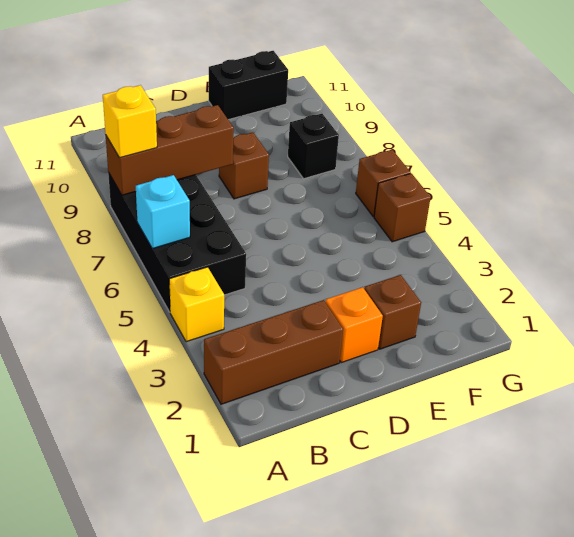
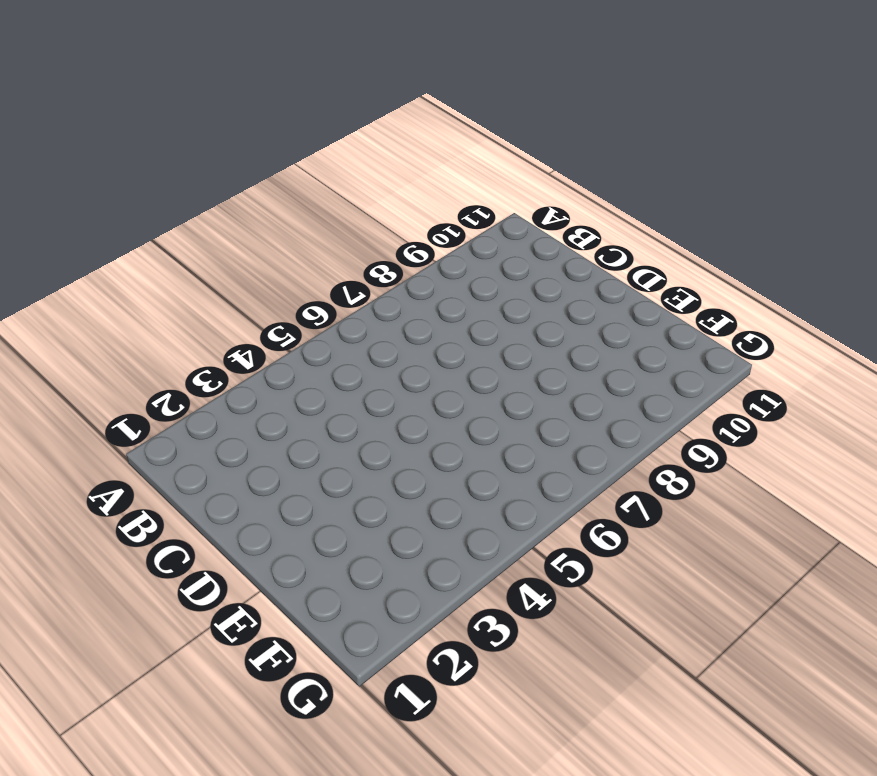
none -> brown 1x3 brick [204,300,343,404]
none -> yellow 1x1 brick [169,267,224,342]
none -> black 2x4 brick [108,172,246,312]

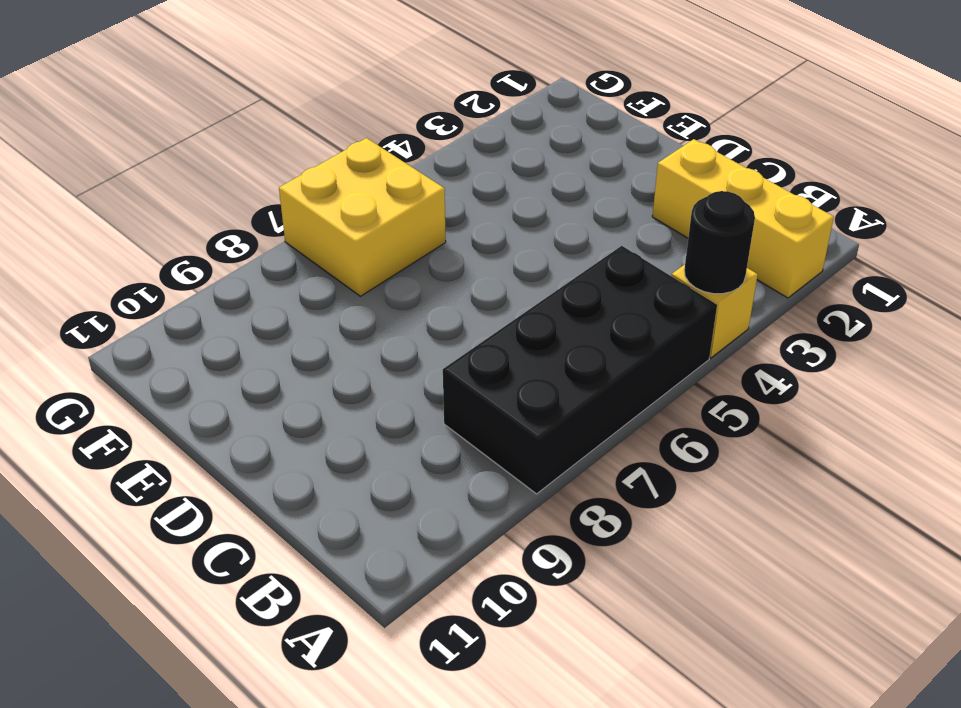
yellow 1x3 brick [652,139,834,298] -> brown 1x3 brick [204,300,343,404]
black 1x1 round brick [684,191,755,294] -> none
yellow 2x2 brick [279,138,446,296] -> brown 1x1 brick [356,150,411,217]
none -> orange 1x1 brick [326,287,383,363]
none -> brown 1x1 brick [219,132,269,199]
none -> brown 1x1 brick [364,275,421,349]

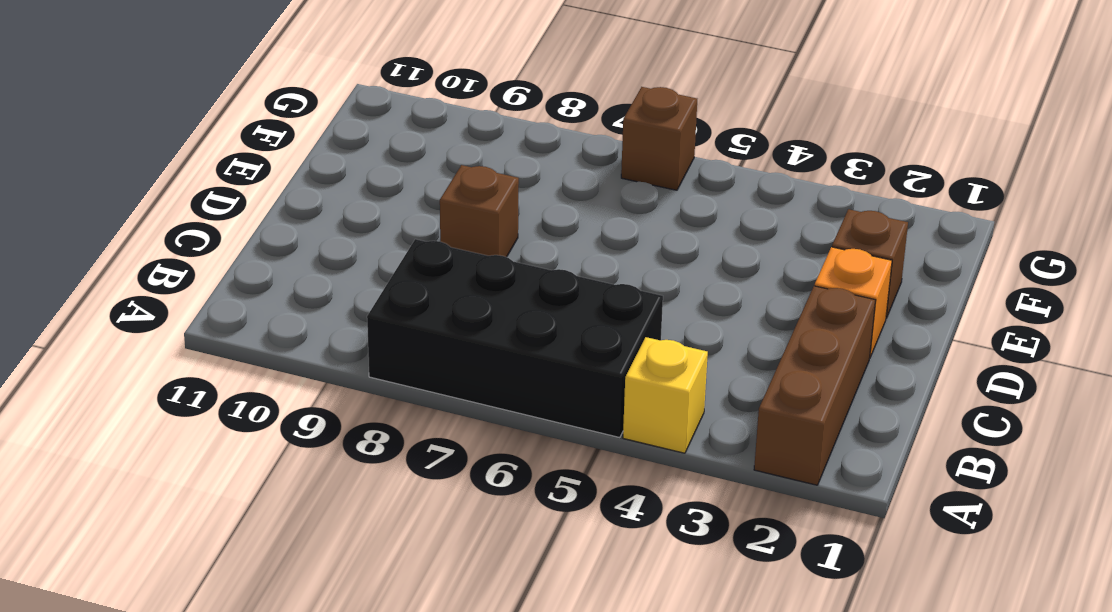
none -> black 1x2 brick [209,51,288,120]
none -> black 1x1 brick [288,114,339,179]
none -> brown 1x1 brick [374,173,431,242]

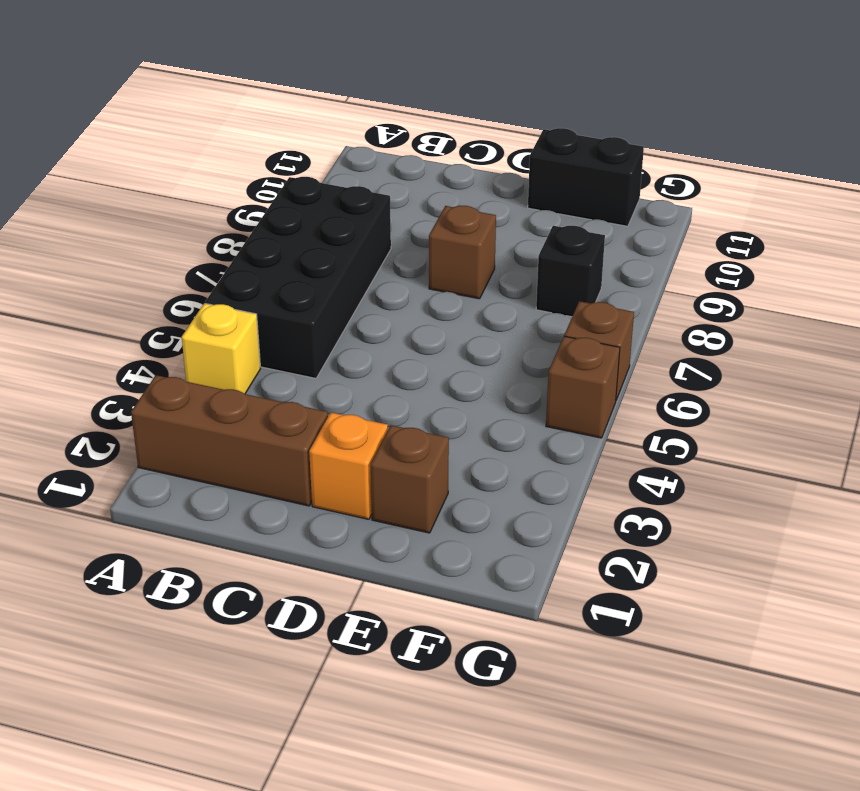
none -> cyan 1x1 brick [136,175,190,249]
none -> brown 1x3 brick [106,105,234,195]
none -> yellow 1x1 brick [103,85,157,158]

